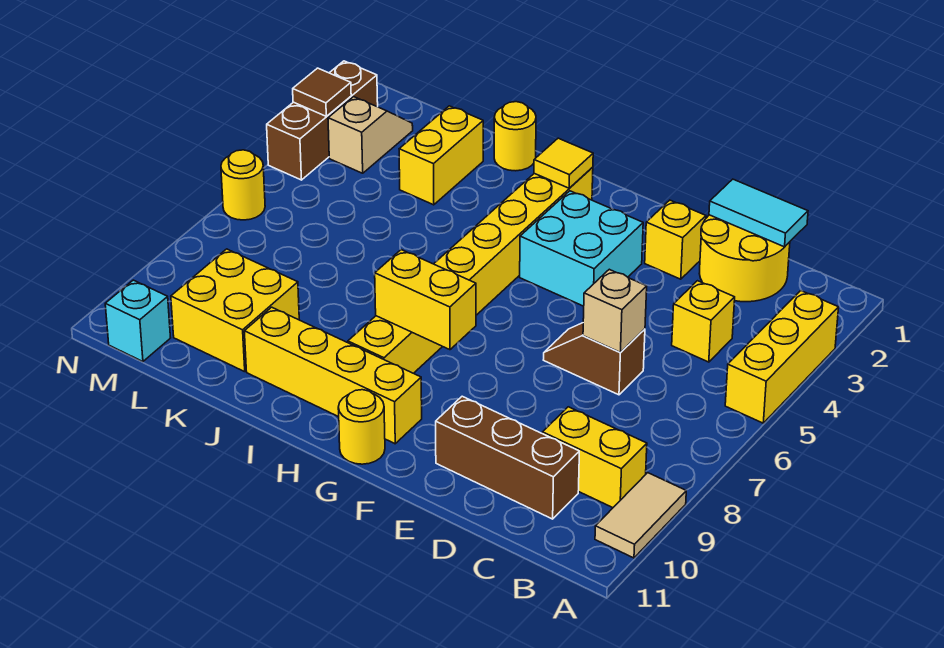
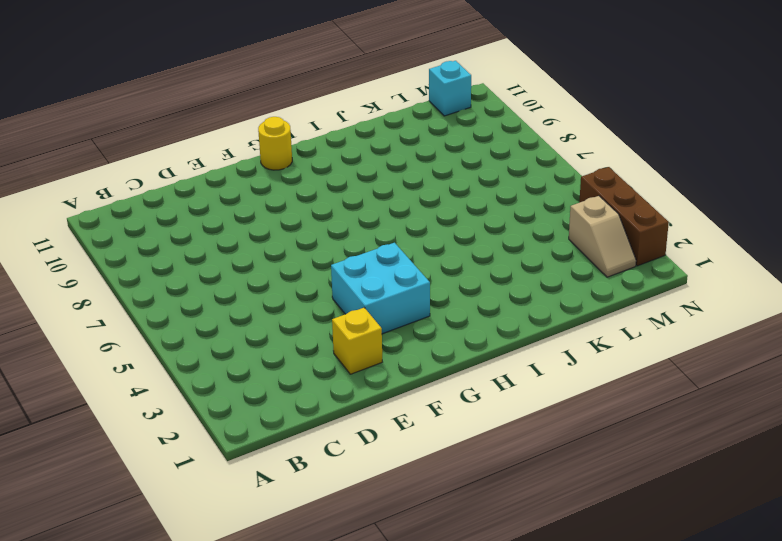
none -> yellow 1x3 brick [725,291,839,423]
none -> tan 1x2 tile [595,473,686,558]
none -> yellow 1x2 brick [542,407,647,508]

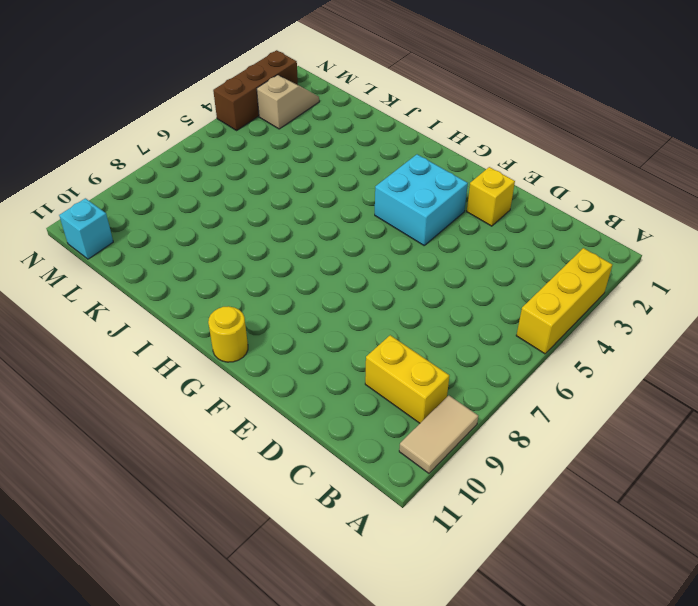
none -> yellow 2x2 round brick [699,215,790,302]
none -> yellow 1x1 brick [672,281,735,362]
none -> brown 1x3 brick [436,396,579,519]

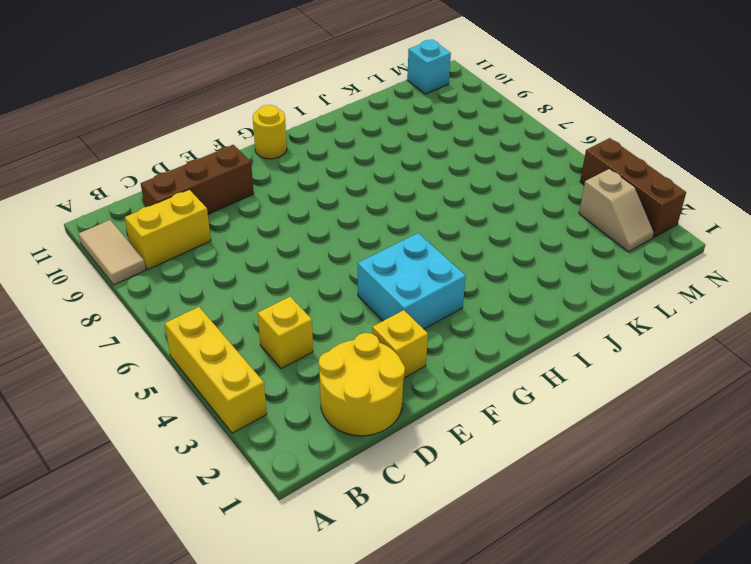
none -> brown 1x2 slope [544,323,645,395]
none -> yellow 1x4 brick [244,307,422,444]
none -> yellow 1x8 brick [348,167,593,373]

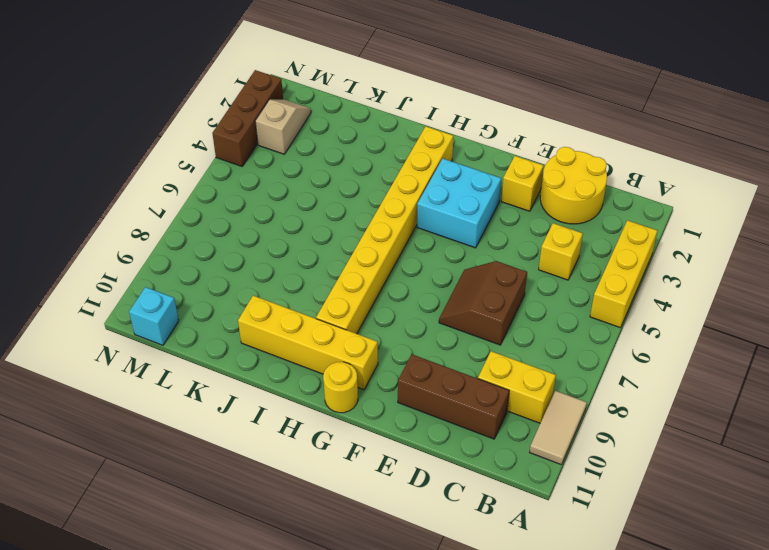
brown 2x2 slope [439,261,527,345] -> brown 1x2 slope [544,323,645,395]
none -> yellow 1x1 round brick [494,102,536,171]
none -> yellow 1x2 brick [399,106,483,205]
none -> yellow 2x2 brick [171,249,299,372]

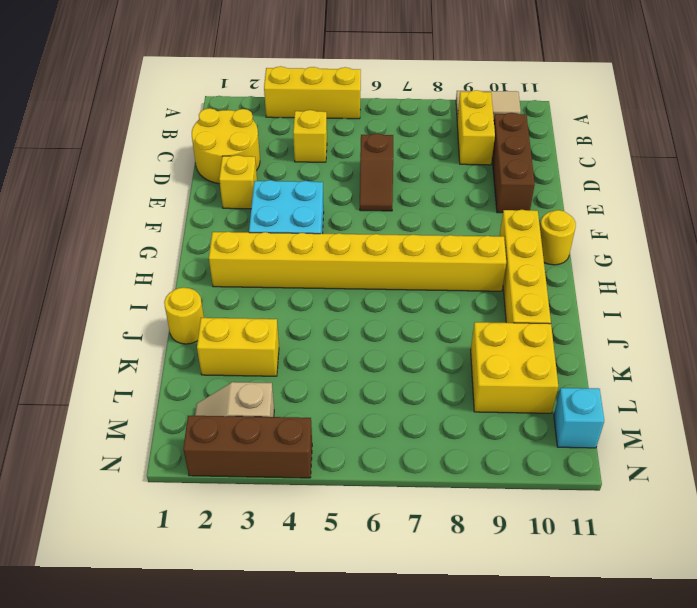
none -> yellow 1x1 round brick [221,150,265,220]
none -> cyan 1x2 tile [709,179,808,247]
none -> tan 1x1 brick [583,269,647,352]

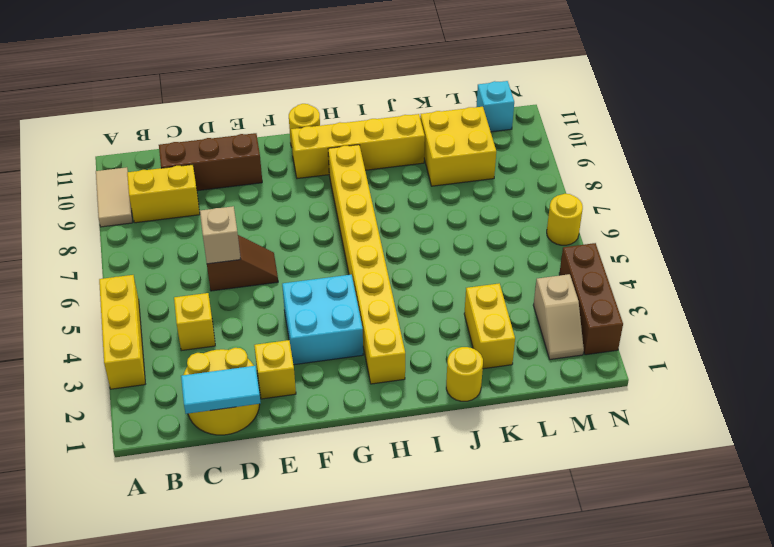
none -> yellow 1x2 brick [375,250,476,350]
none -> yellow 1x1 tile [534,138,593,188]
none -> brown 1x1 tile [293,68,351,116]

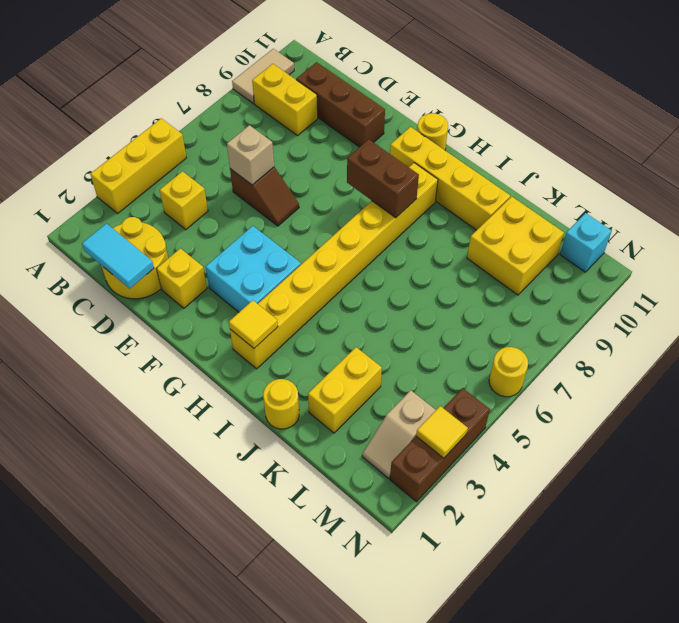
brown 1x2 brick [347,139,419,218] -> yellow 1x2 brick [375,250,476,350]
yellow 1x1 tile [416,406,468,458] -> brown 1x1 tile [293,68,351,116]

